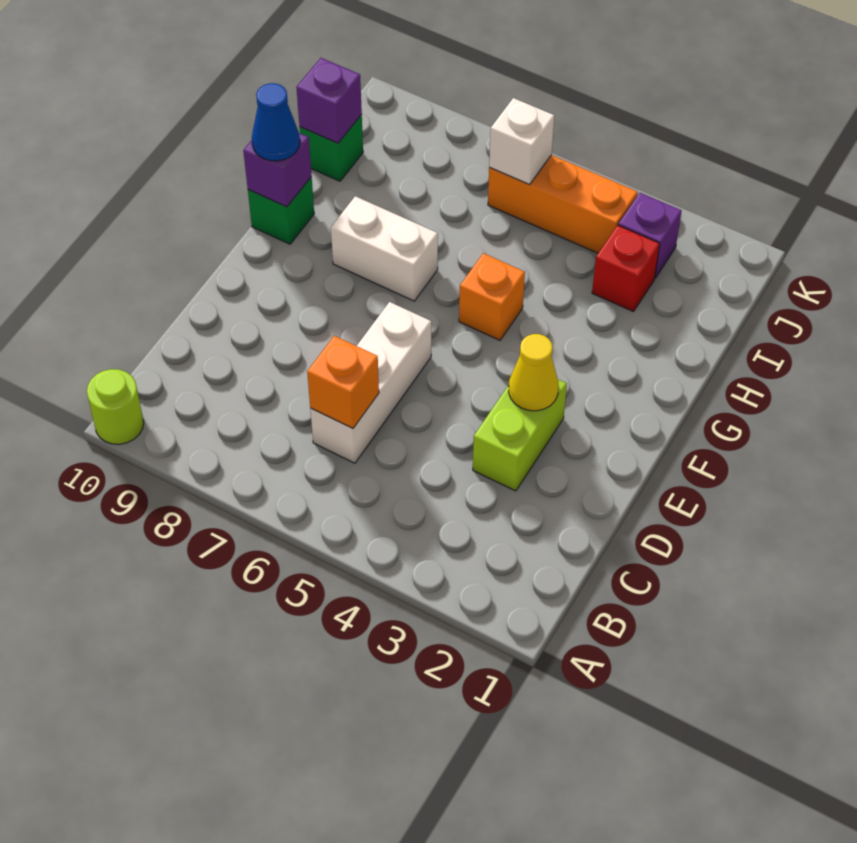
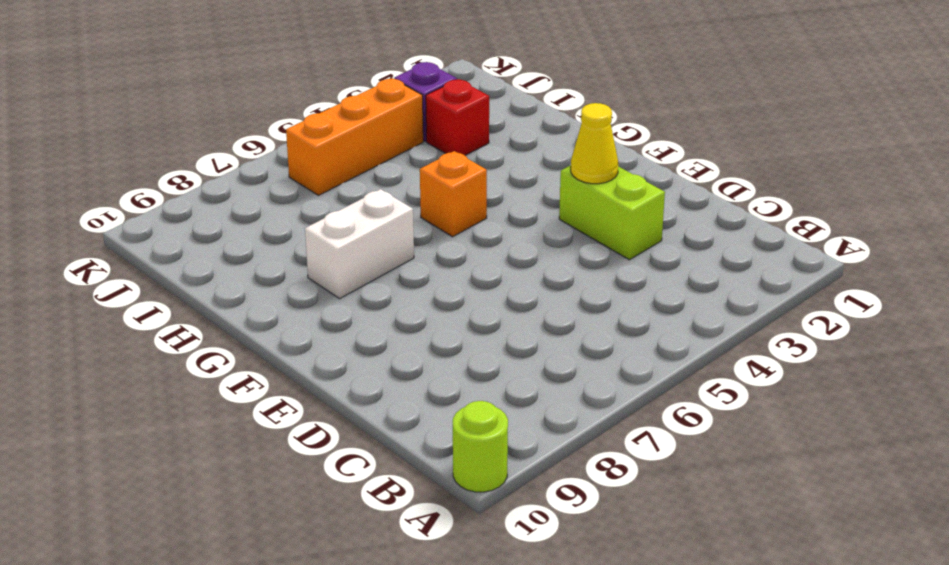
none -> white 1x3 brick [310,302,431,463]
none -> green 1x1 brick [248,177,314,244]
none -> green 1x1 brick [300,115,363,181]

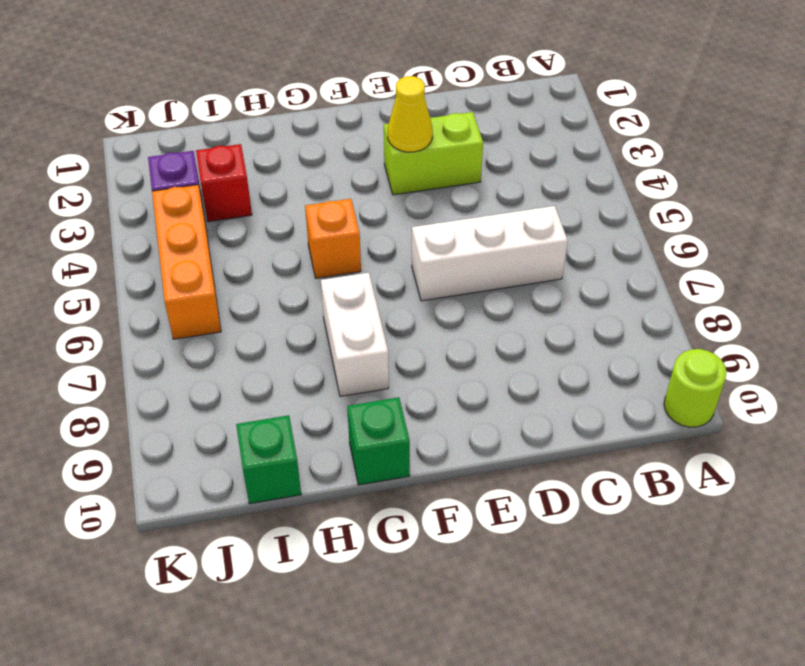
none -> orange 1x1 brick [307,336,379,428]
none -> purple 1x1 brick [243,133,312,207]
none -> purple 1x1 brick [296,58,362,143]

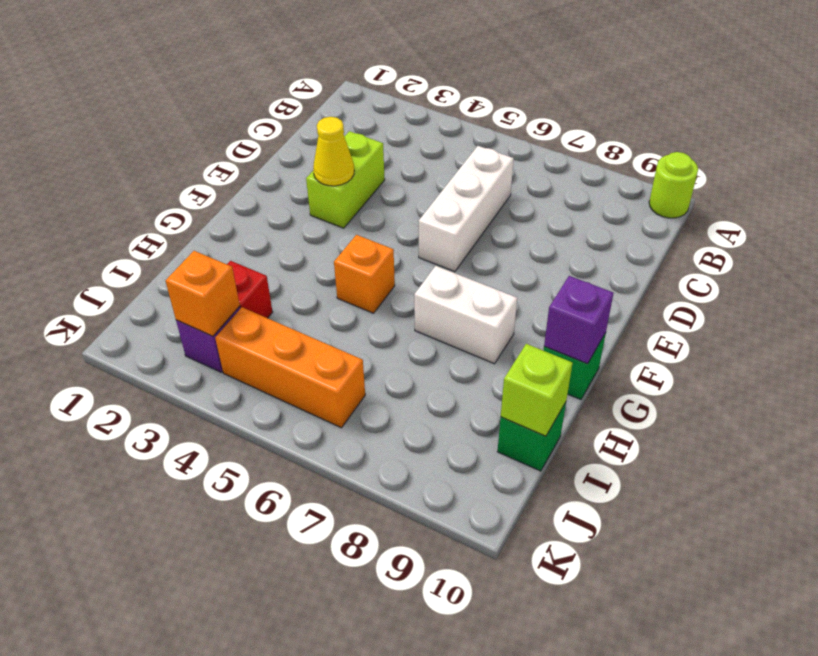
lime 1x1 brick [501,344,573,436] -> purple 1x1 brick [296,58,362,143]
orange 1x1 brick [166,251,240,336] -> orange 1x1 brick moved to [307,336,379,428]
none -> white 1x1 brick [489,98,554,184]
none -> blue 1x1 cone [252,83,300,161]

